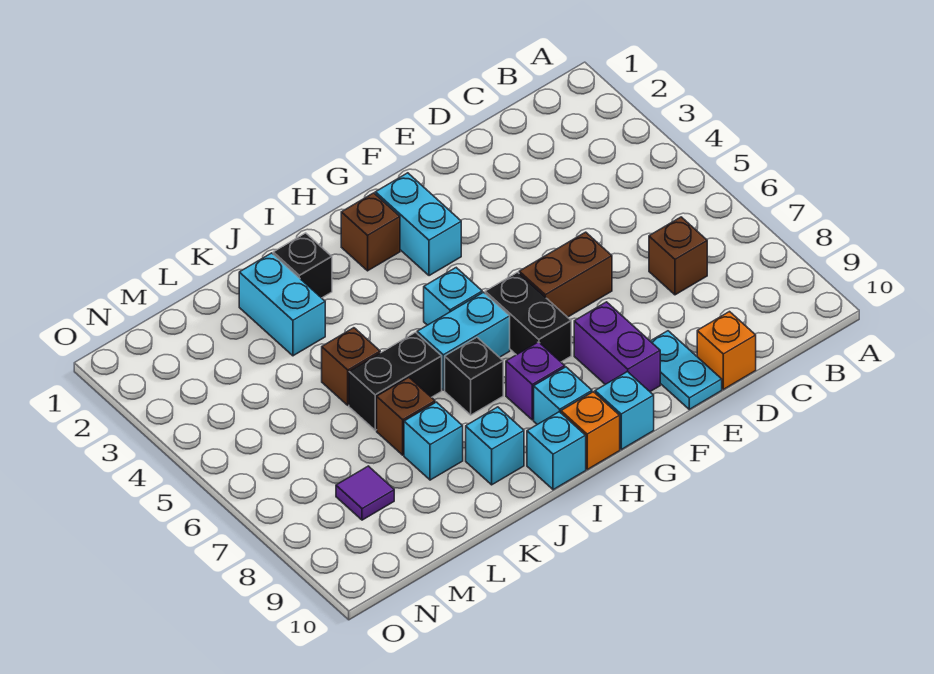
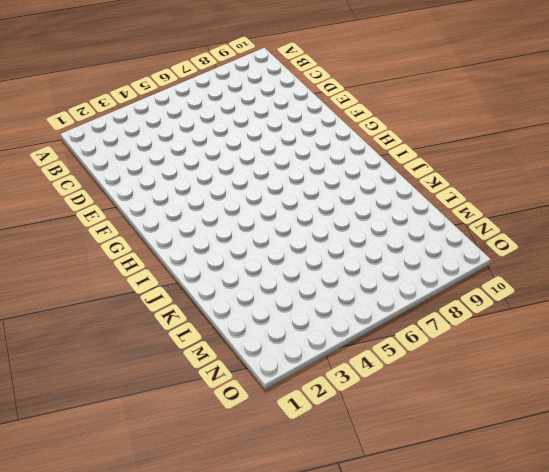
none -> brown 1x1 brick [649,217,707,295]
none -> orange 1x1 brick [697,312,756,389]
none -> brown 1x2 brick [519,232,612,317]

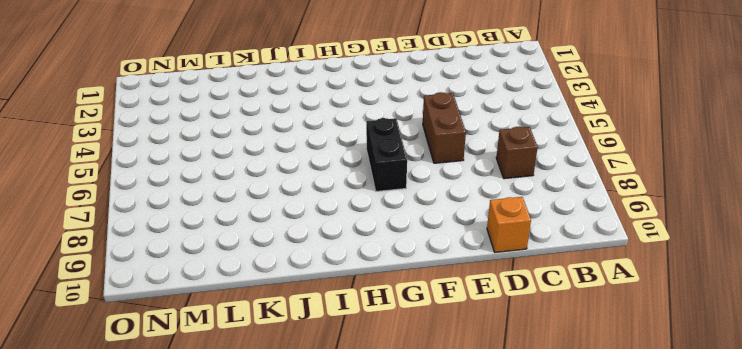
brown 1x2 brick [423,92,466,163] -> brown 1x2 brick turned to [519,232,612,317]
none -> cyan 1x2 plate [650,331,722,409]
none -> purple 1x2 brick [574,302,660,392]
none -> cyan 1x2 brick [375,173,461,276]

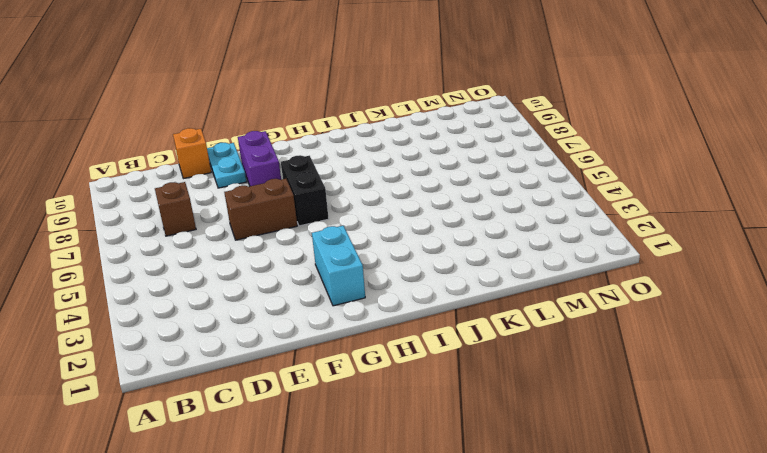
none -> cyan 1x1 brick [595,372,654,449]
none -> brown 1x1 brick [341,193,400,271]
none -> cyan 1x1 brick [424,268,482,325]

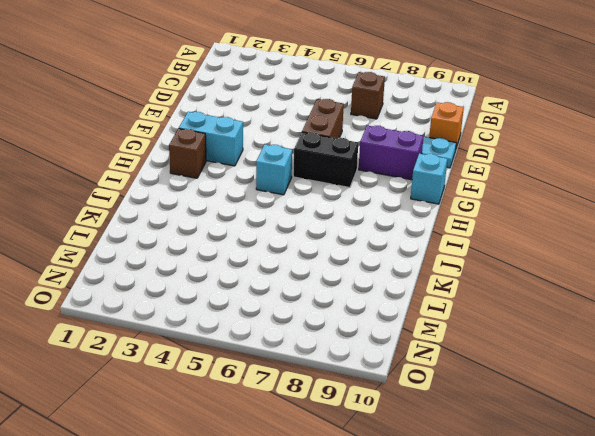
none -> cyan 1x2 brick [417,292,510,390]
none -> purple 1x1 brick [506,342,565,420]
none -> cyan 1x1 brick [534,367,592,425]

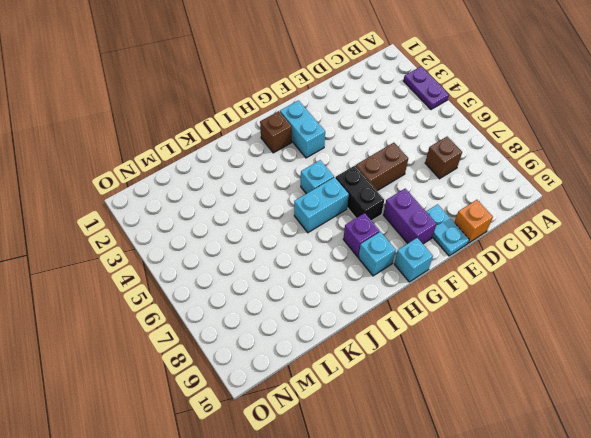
purple 1x2 plate [404,67,449,109] -> none
none -> orange 1x1 brick [561,392,620,469]
none -> black 1x1 brick [445,337,503,415]
none -> cyan 1x1 brick [527,412,586,490]

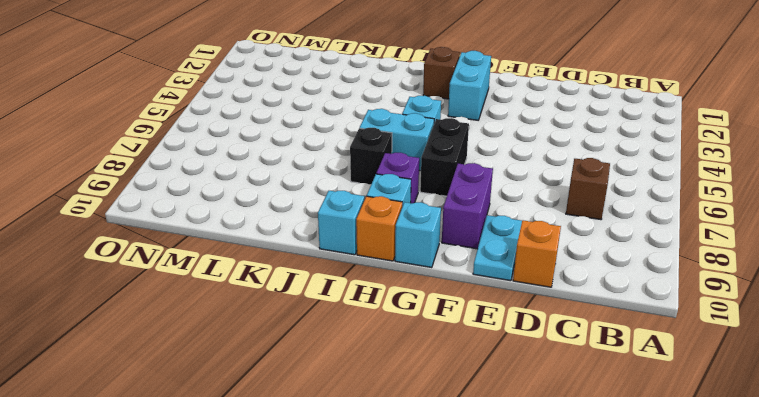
none -> brown 1x2 brick [519,232,612,317]
none -> black 1x1 brick [273,233,332,298]
none -> black 1x2 brick [349,333,442,430]

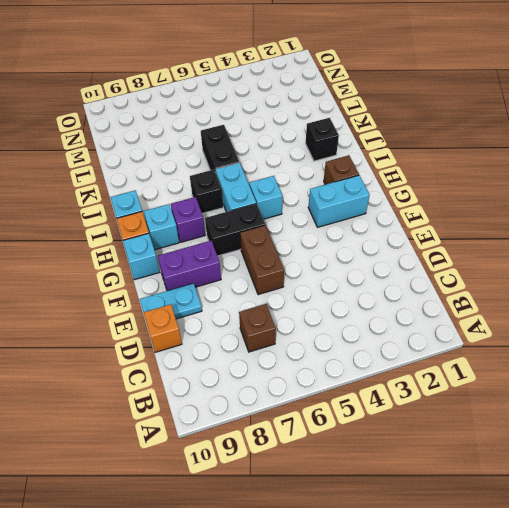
none -> cyan 1x1 brick [466,407,524,485]
none -> cyan 1x2 brick [239,253,325,356]
none -> brown 1x1 brick [322,328,380,405]

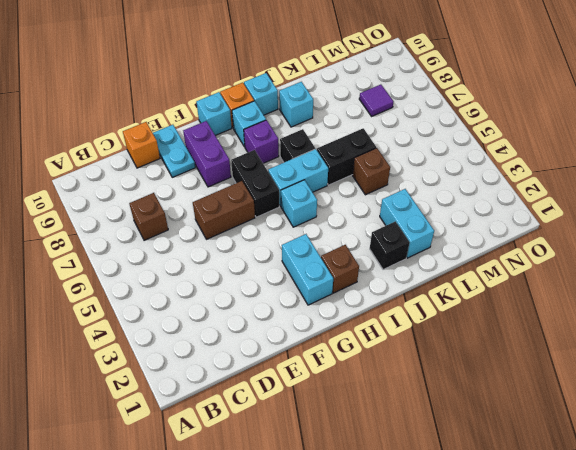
none -> brown 1x1 brick [377,377,435,455]
none -> cyan 1x1 brick [404,402,463,480]

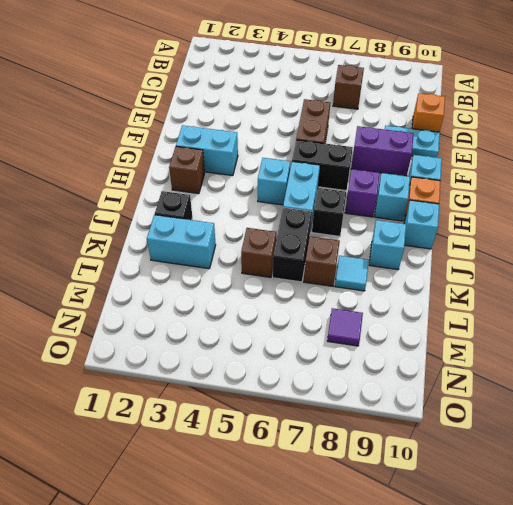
cyan 1x1 tile [335,256,369,291] -> cyan 1x1 brick [404,402,463,480]

